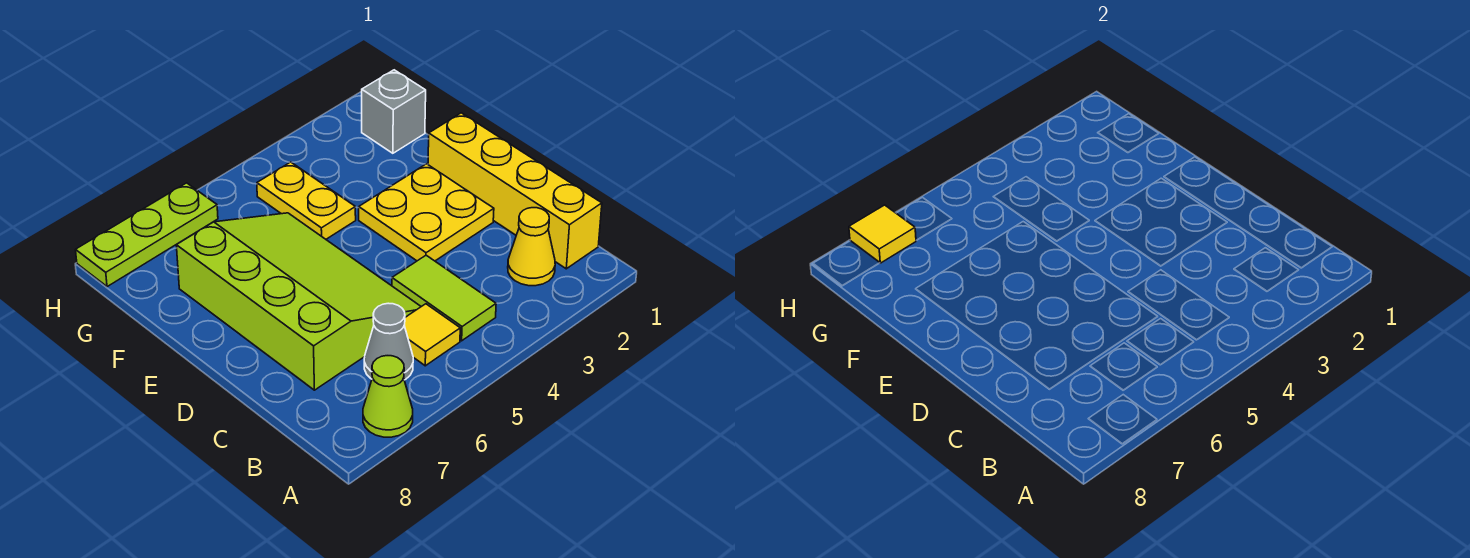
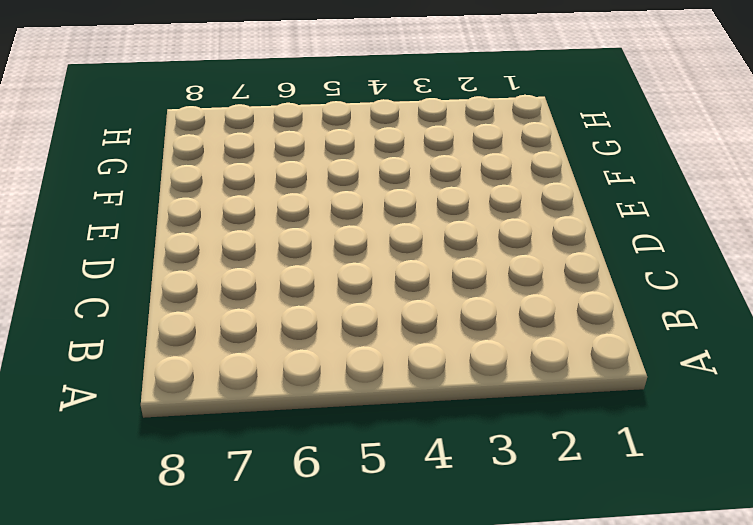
none -> lime 1x1 cone [363,356,413,437]
none -> yellow 1x4 brick [428,113,602,269]
none -> yellow 1x1 cone [508,208,555,286]

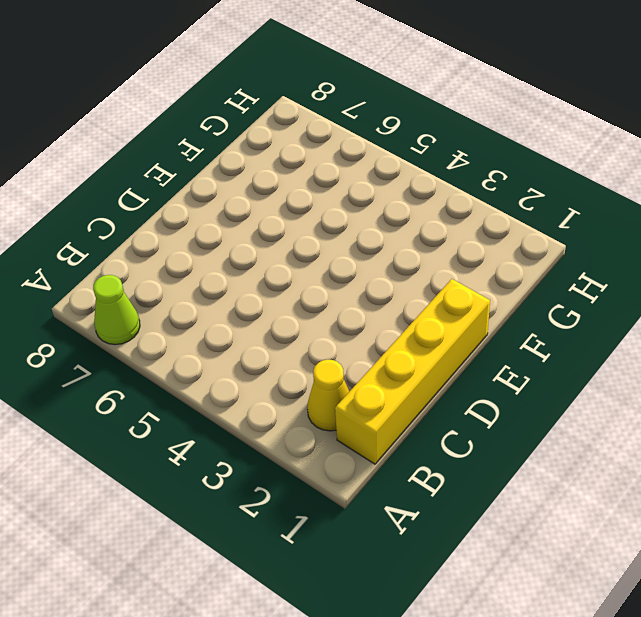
none -> lime 1x2 tile [392,255,496,341]
none -> yellow 1x1 tile [404,304,460,366]
none -> grey 1x1 cone [364,303,413,380]

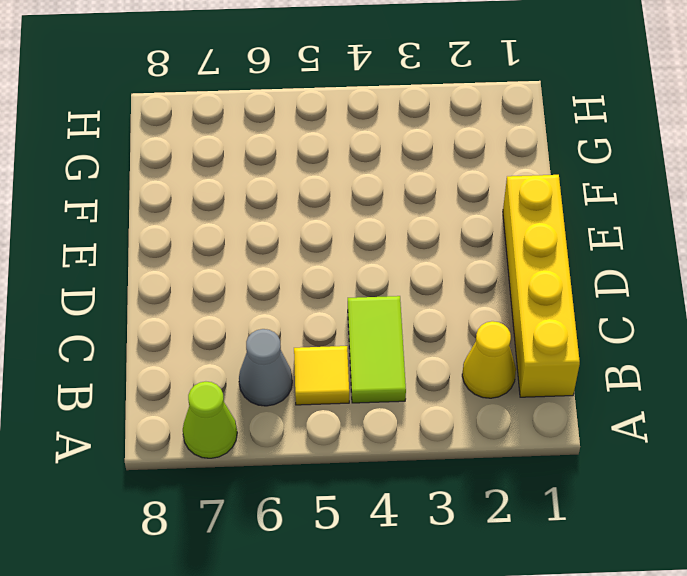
none -> lime 3x4 slope [176,213,421,390]
none -> yellow 2x2 plate [359,164,494,261]
none -> yellow 1x2 plate [257,162,356,239]

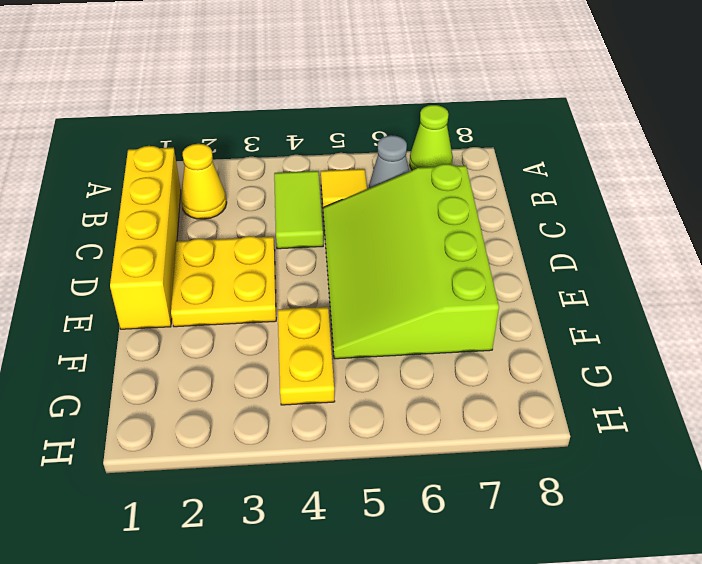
none -> grey 1x1 brick [362,70,426,153]
none -> lime 1x3 plate [76,183,218,287]
none -> yellow 1x1 tile [849,205,916,263]

